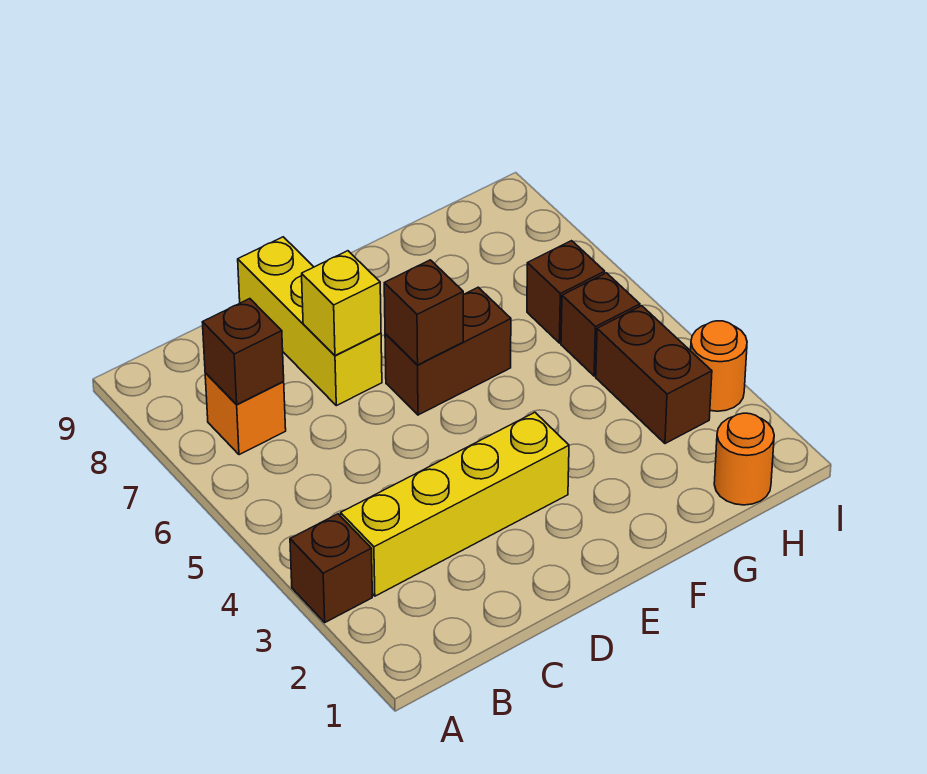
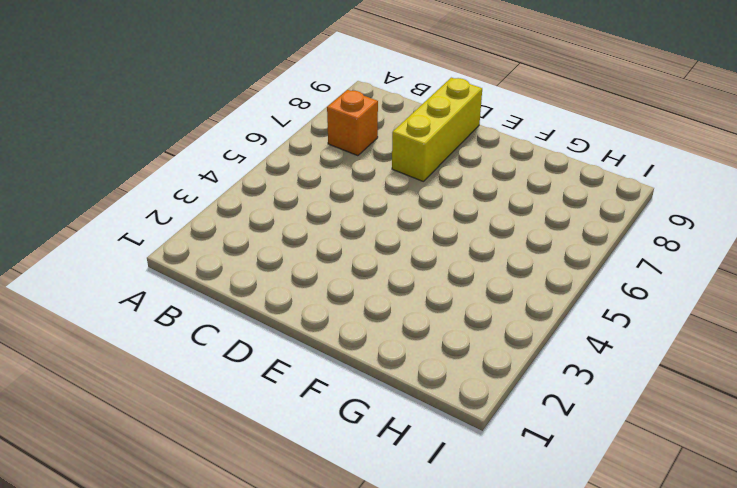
none -> brown 1x1 brick [290,514,372,622]
none -> yellow 1x4 brick [341,412,569,596]
none -> brown 1x2 brick [385,287,511,415]

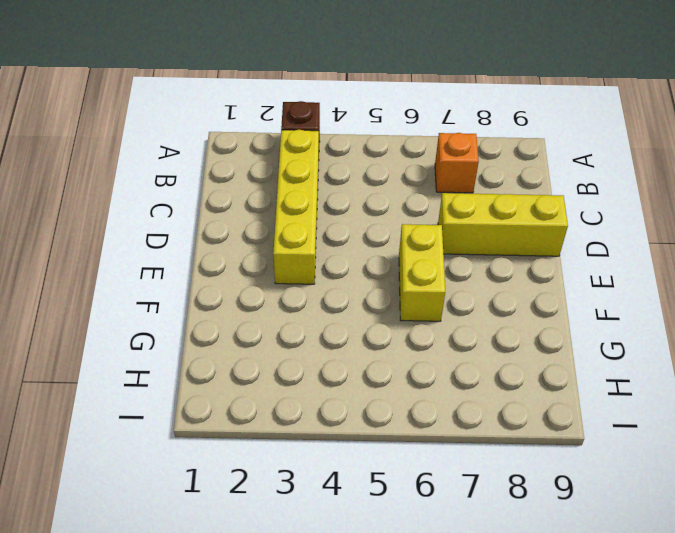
yellow 1x2 brick [399,224,445,321] -> brown 1x2 brick [385,287,511,415]
none -> orange 1x1 round brick [714,413,774,505]
none -> brown 1x2 brick [596,306,712,444]
none -> brown 1x1 brick [561,273,640,376]

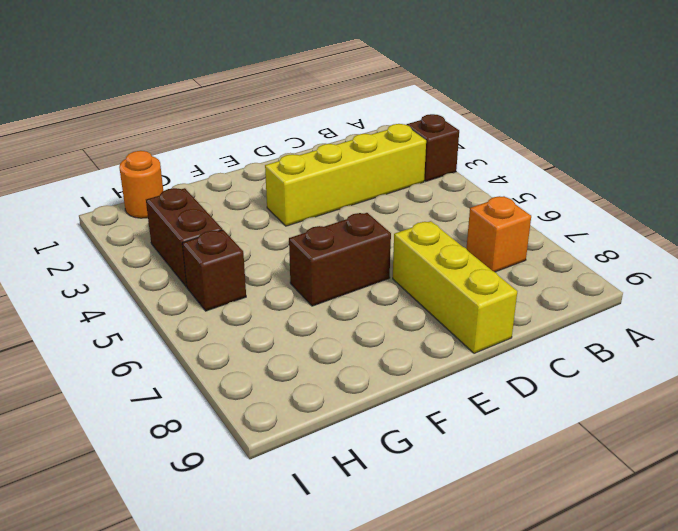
none -> brown 1x1 brick [527,241,605,343]
none -> orange 1x1 round brick [691,321,747,411]
none -> brown 1x1 brick [202,299,284,405]

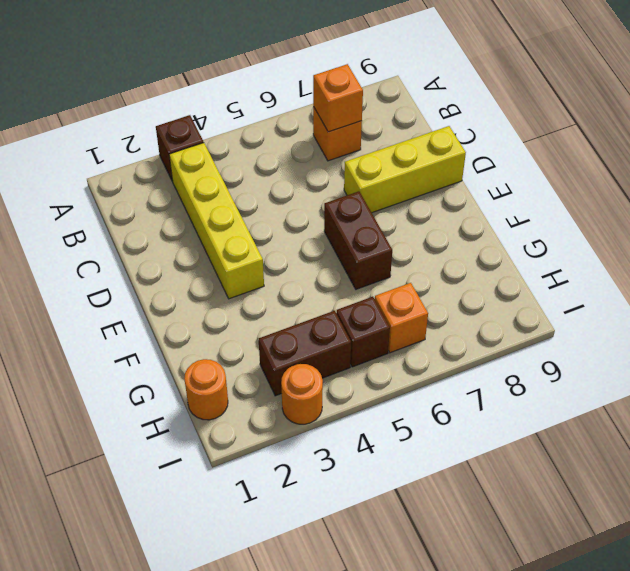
orange 1x1 brick [313,64,363,132] -> brown 1x1 brick [202,299,284,405]
orange 1x1 brick [375,283,428,353] -> brown 1x1 brick [527,241,605,343]
none -> yellow 1x1 brick [302,251,381,355]
none -> brown 1x1 brick [384,260,463,365]

